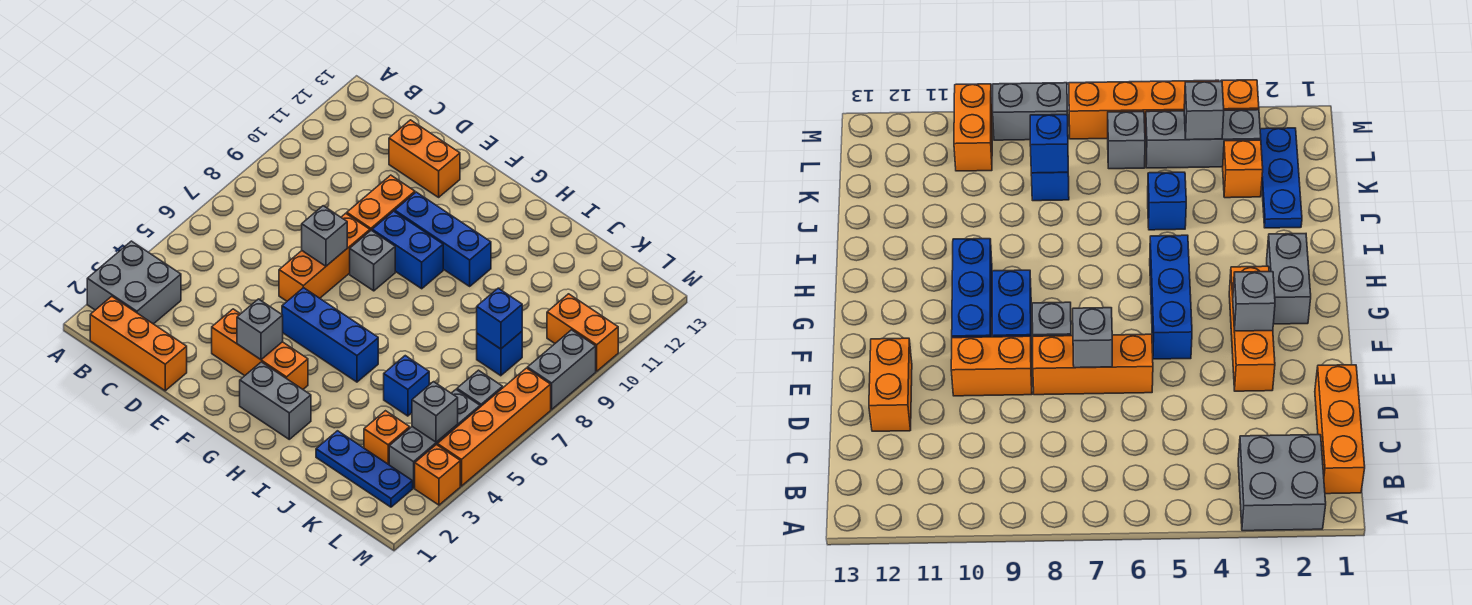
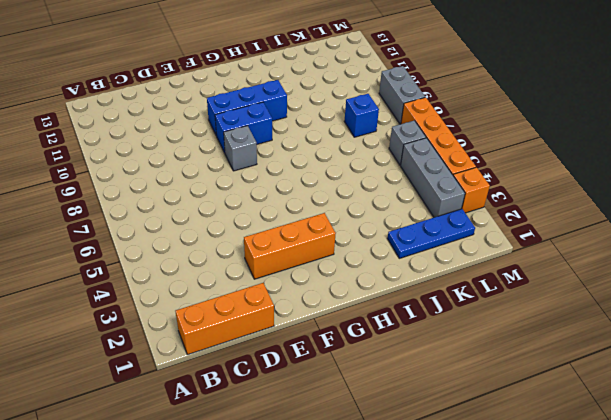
none -> grey 2x2 brick [87,241,181,324]
none -> orange 1x2 brick [389,120,460,197]
none -> orange 1x3 brick [279,213,370,301]

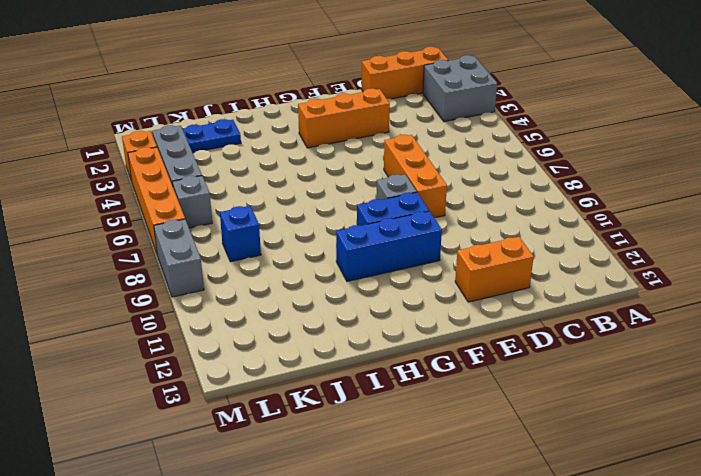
none -> orange 1x2 brick [347,175,415,231]
none -> blue 1x3 brick [282,288,378,382]
none -> grey 1x2 brick [240,362,311,439]

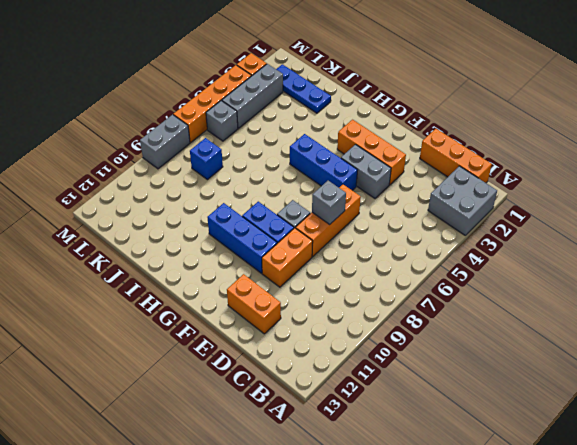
grey 1x2 brick [341,145,391,198] -> grey 1x2 brick moved to [240,362,311,439]
none -> blue 1x1 brick [384,356,429,416]
none -> orange 1x1 brick [364,411,410,465]
none -> orange 1x2 brick [547,294,618,371]

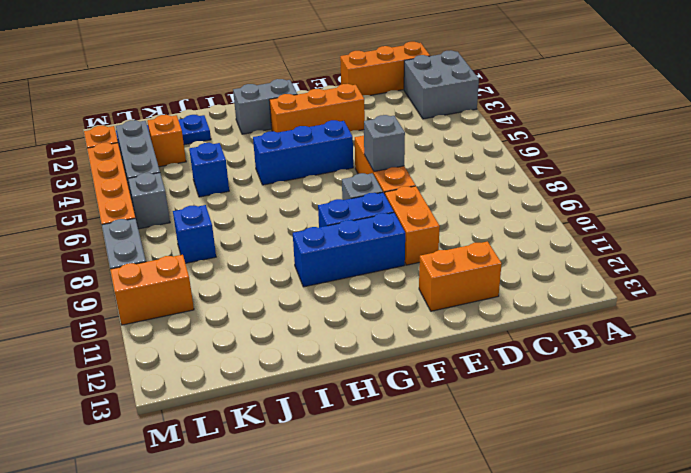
none -> grey 1x1 brick [237,299,283,360]
none -> blue 1x1 brick [477,288,522,349]
none -> grey 1x1 brick [412,382,458,442]

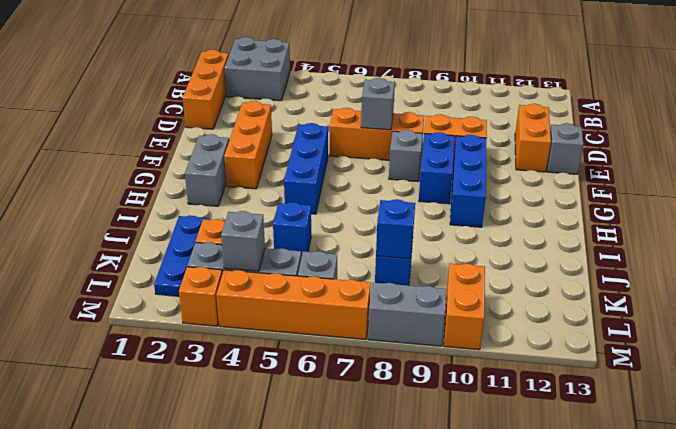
grey 1x1 brick [547,123,583,174] -> grey 1x1 brick moved to [237,299,283,360]

